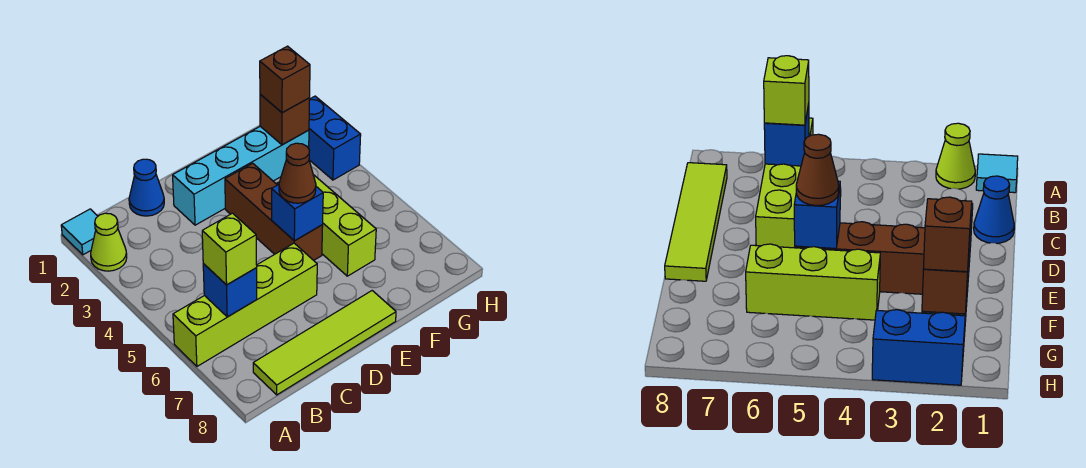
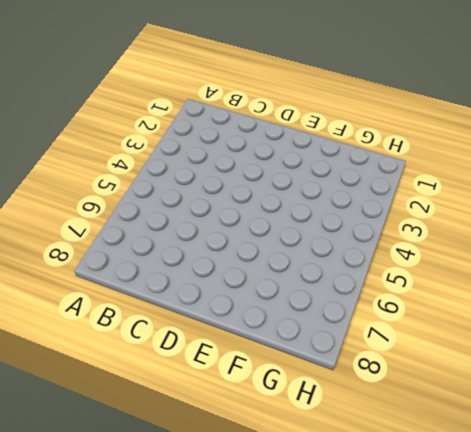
none -> cyan 1x1 tile [61,209,98,255]
none -> lime 1x1 cone [91,213,127,271]
none -> lime 1x4 brick [173,243,317,366]

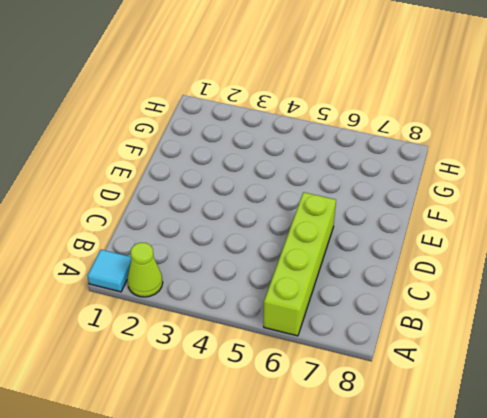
none -> lime 1x4 tile [253,291,396,395]
none -> blue 1x1 cone [129,159,164,216]
none -> cyan 1x4 brick [173,126,309,225]

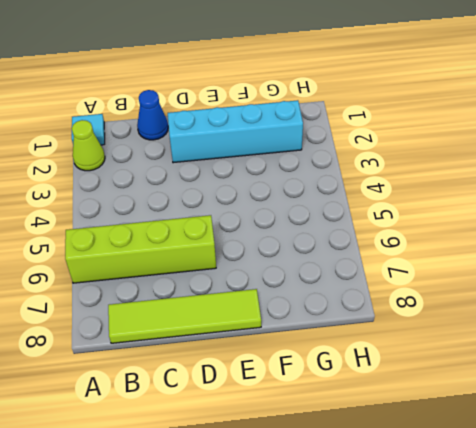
none -> brown 1x3 brick [225,163,323,260]
none -> lime 1x3 brick [277,175,376,276]
none -> blue 1x2 brick [309,96,361,180]

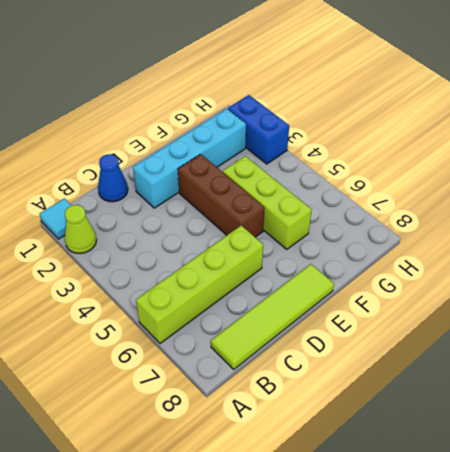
none -> blue 1x1 brick [203,264,257,317]
none -> blue 1x1 brick [272,185,323,241]
none -> brown 1x1 brick [260,94,310,145]

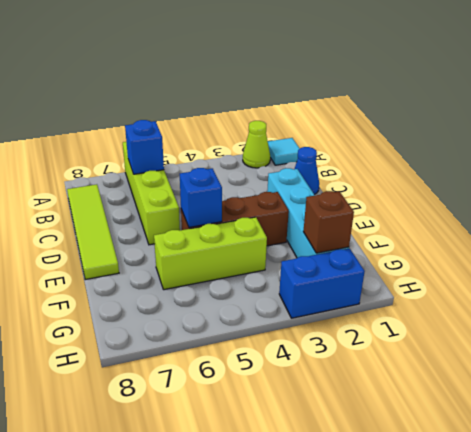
none -> lime 1x1 brick [202,213,257,285]
none -> brown 1x1 cone [279,143,316,203]
none -> brown 1x1 brick [260,46,310,113]

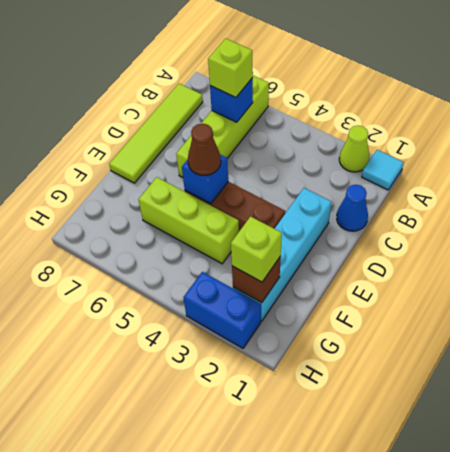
lime 1x1 brick [231,217,282,282] -> brown 1x1 brick [260,46,310,113]

